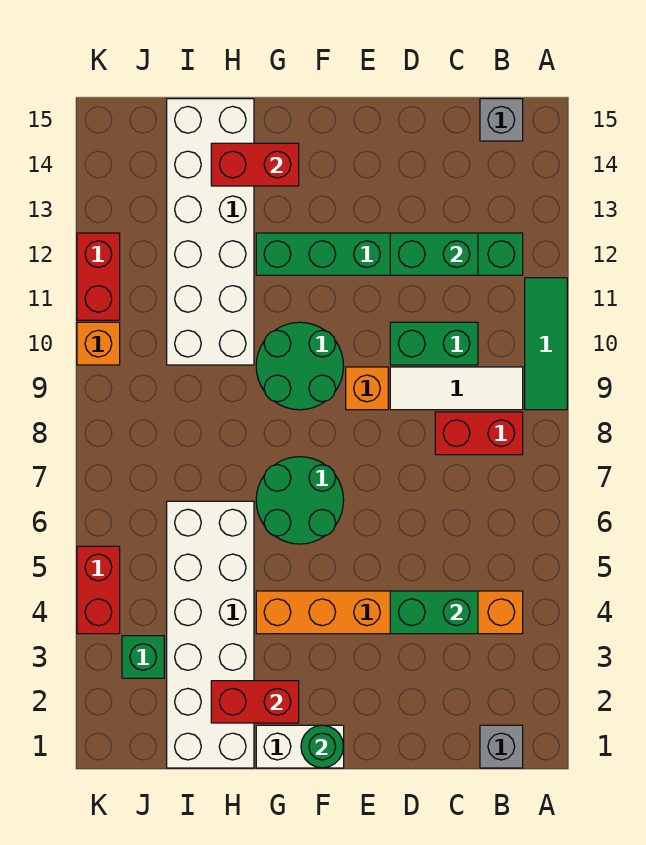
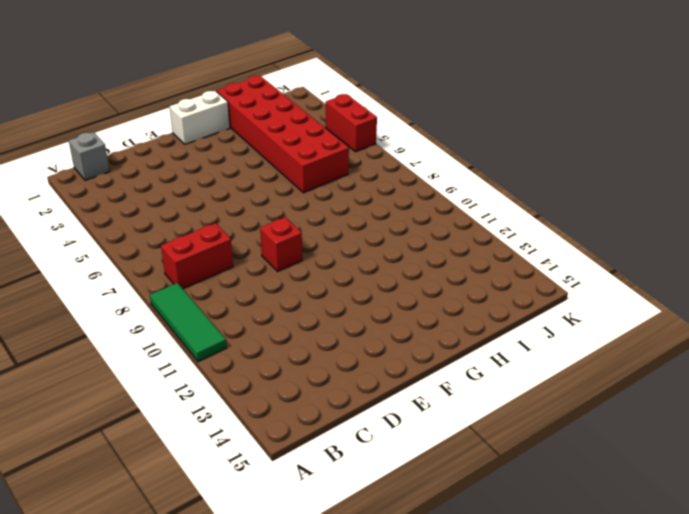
red 1x1 brick [260,217,302,272] -> orange 1x1 brick [346,367,388,410]
red 2x6 brick [216,76,349,193] -> white 2x6 brick [167,501,254,768]
none -> orange 1x6 brick [256,591,523,634]
none -> white 1x3 tile [390,367,523,410]
none -> green 1x6 brick [256,233,523,275]

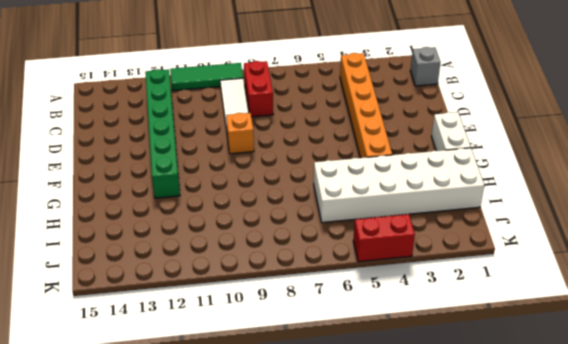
none -> grey 1x1 brick [480,99,523,141]
none -> green 1x2 brick [390,322,478,365]
none -> green 2x2 round brick [256,457,344,544]

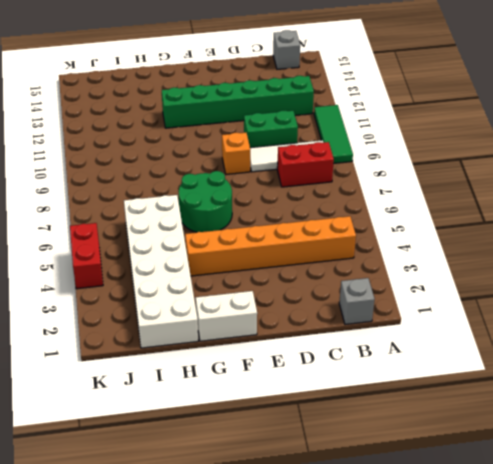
none -> green 2x2 round brick [256,322,344,410]
none -> white 2x6 brick [167,99,254,365]
none -> green 1x1 brick [122,636,164,678]

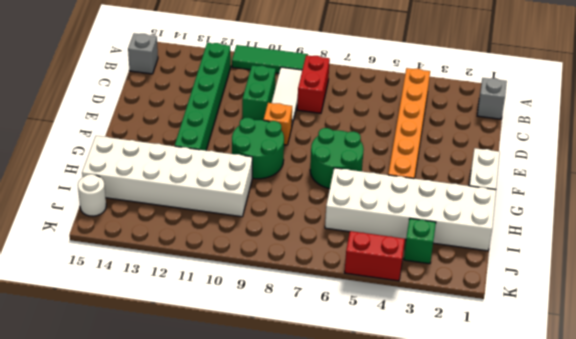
white 1x1 round brick [78,174,106,216] -> none
none -> orange 1x1 brick [77,322,120,365]
none -> red 1x2 brick [77,233,120,320]
none -> green 1x2 brick [390,591,478,634]

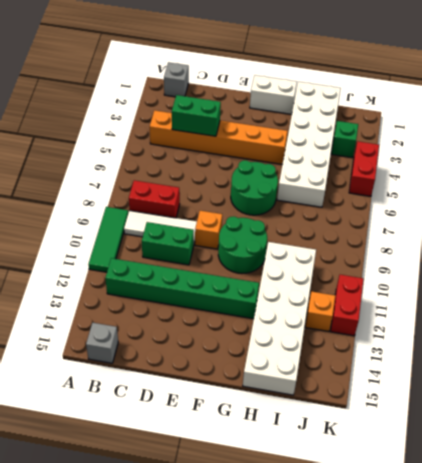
orange 1x1 brick [305,291,335,331] -> orange 1x1 brick moved to [77,322,120,365]
none -> green 1x2 brick [390,233,478,275]
none -> green 1x1 round brick [301,725,344,768]
none -> red 1x2 brick [211,681,299,723]

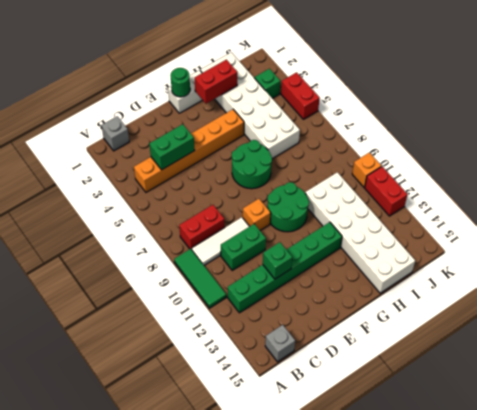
green 1x1 brick [263,242,292,279] -> green 1x2 brick [390,233,478,275]
none -> red 1x2 brick [211,143,299,186]

